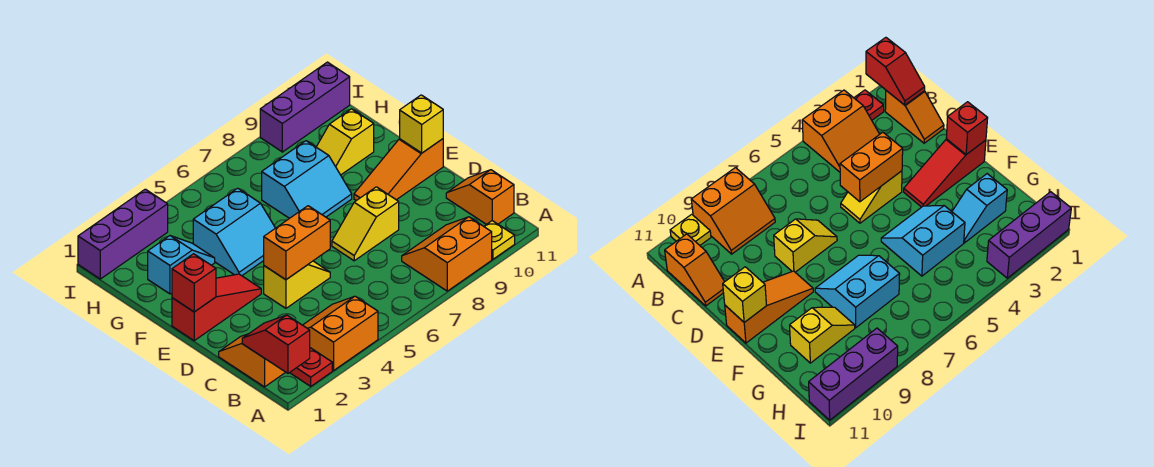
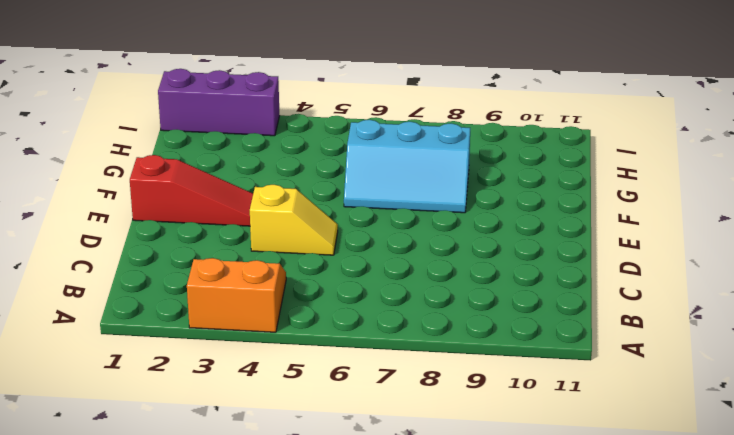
cyan 2x3 slope [344,120,470,213] -> cyan 2x2 slope [262,141,352,218]
none -> red 1x1 plate [290,348,332,386]
none -> orange 2x2 slope [402,217,492,291]
none -> yellow 1x1 plate [484,221,515,259]

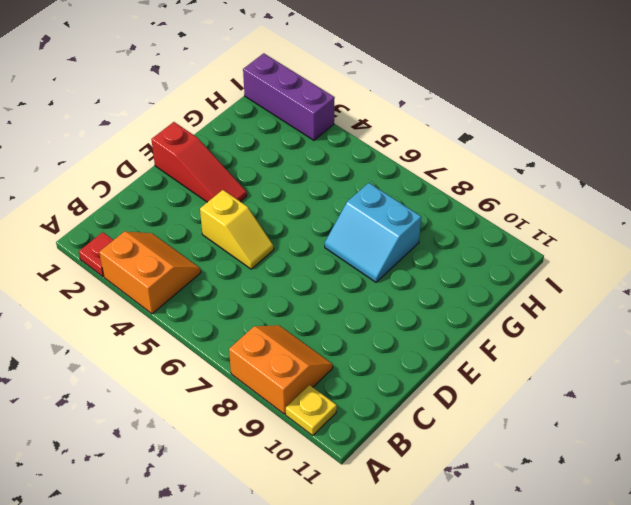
none -> orange 1x2 slope [219,334,286,387]
none -> orange 1x2 slope [446,170,514,224]
none -> yellow 1x2 slope [332,187,399,261]

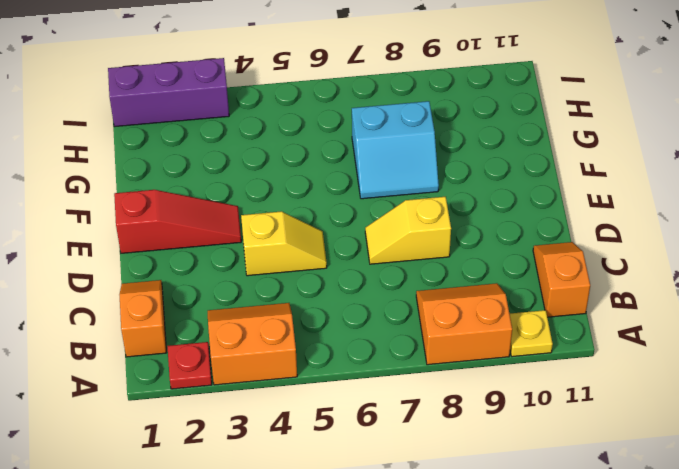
none -> orange 1x3 slope [354,139,443,201]
none -> cyan 2x2 slope [193,188,275,276]
none -> cyan 1x2 slope [148,236,215,294]

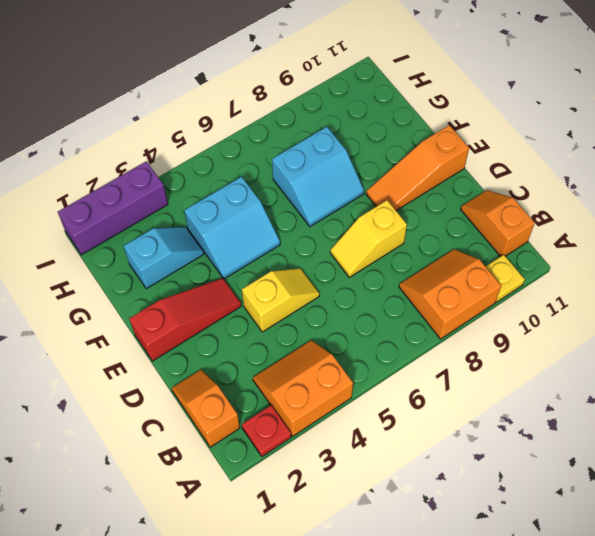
none -> yellow 1x2 slope [317,109,374,175]
none -> purple 1x3 brick [260,62,350,152]
none -> red 1x2 slope [242,315,310,373]

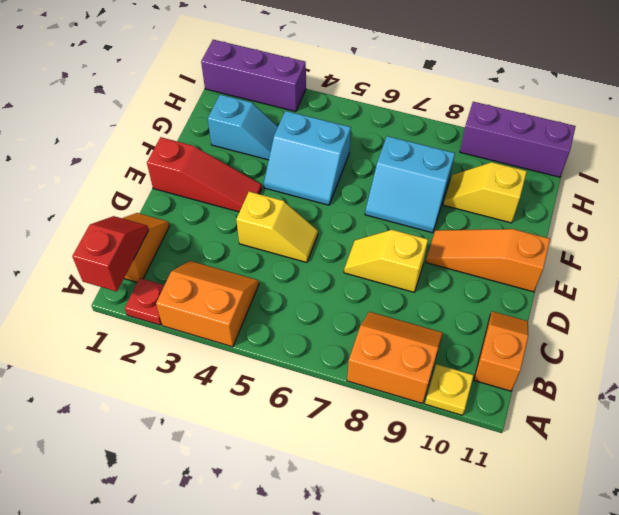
none -> orange 1x2 brick [264,206,330,280]
none -> red 1x1 brick [172,254,216,312]
none -> yellow 1x1 brick [400,95,443,153]

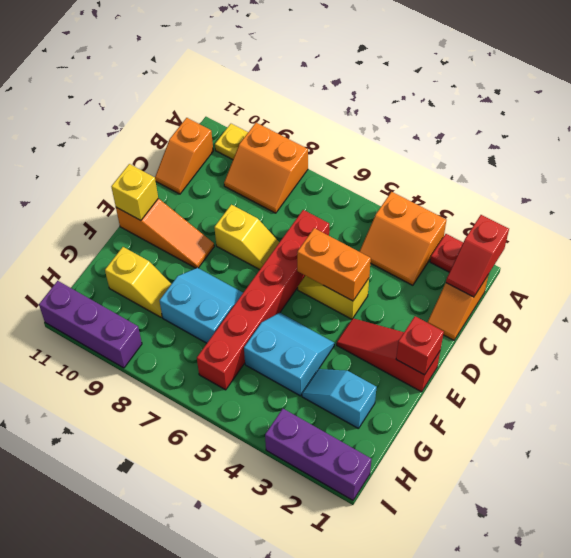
red 1x6 brick [197,210,329,390] -> none

